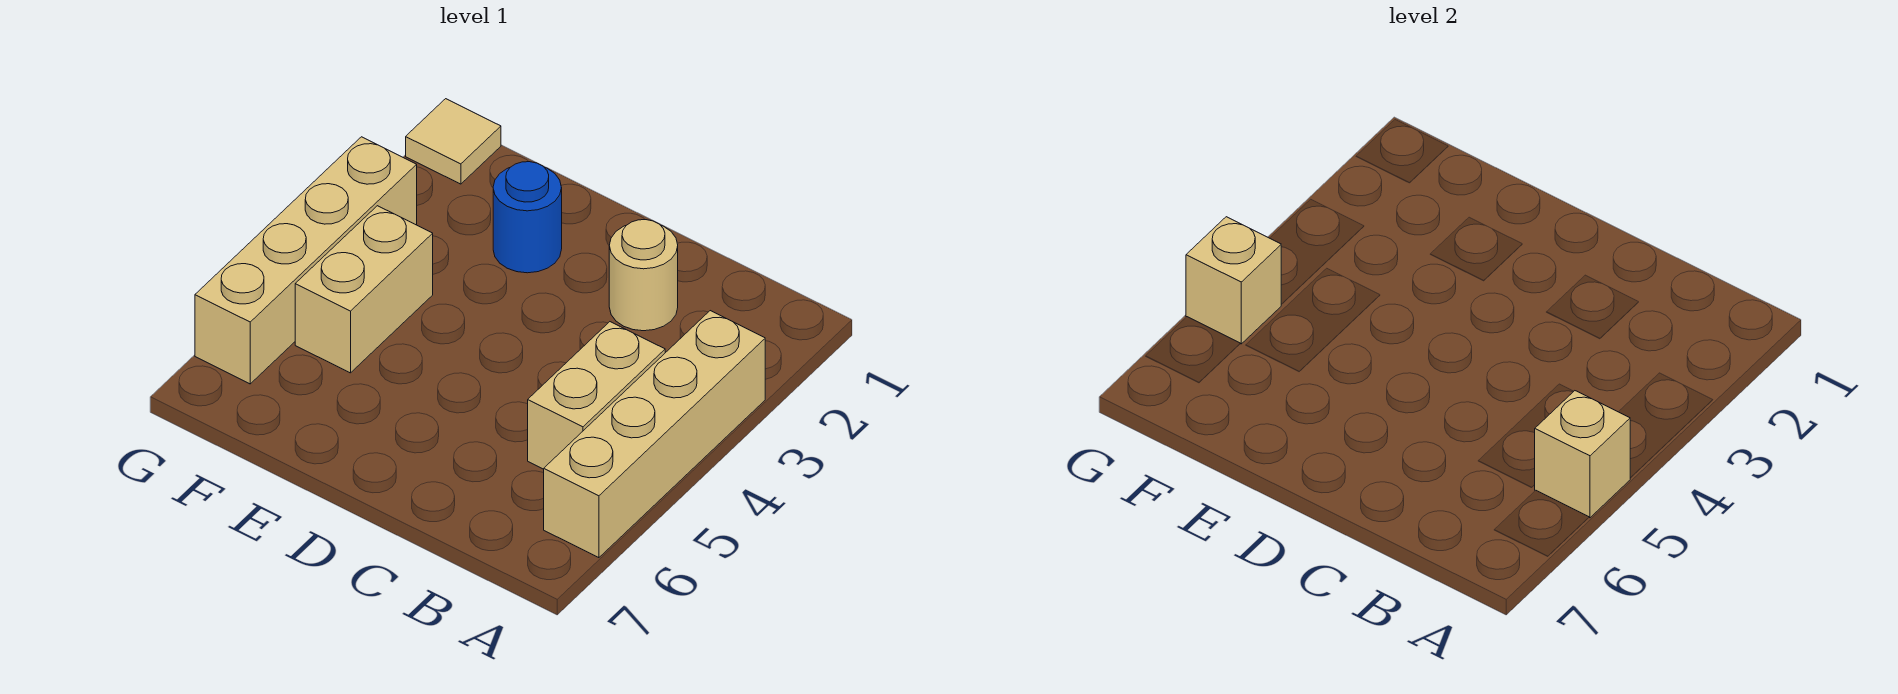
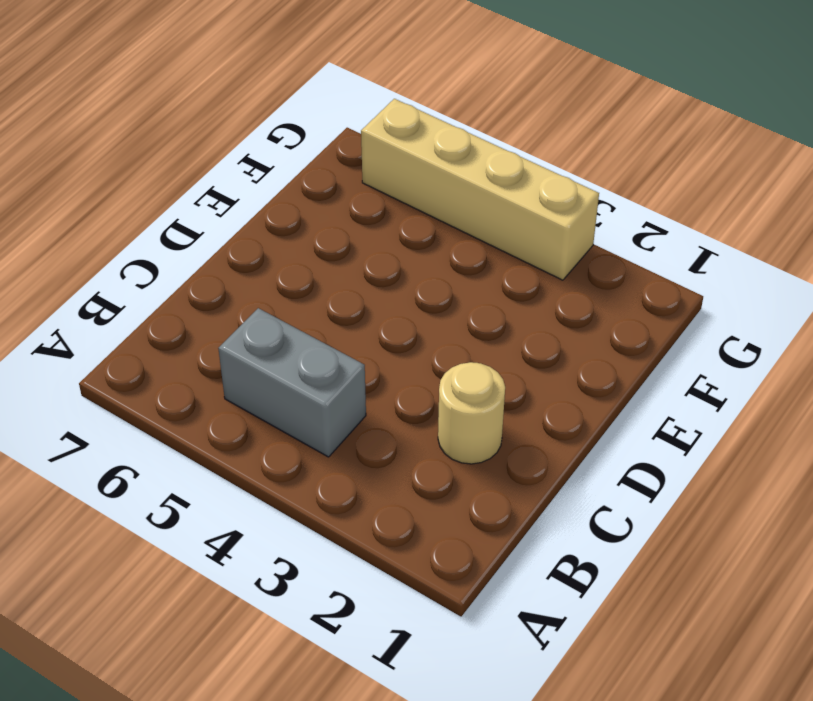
grey 1x2 brick [218,308,366,457] -> tan 1x2 brick [528,322,665,469]
none -> tan 1x4 brick [544,311,765,558]
none -> blue 1x1 round brick [493,162,562,273]

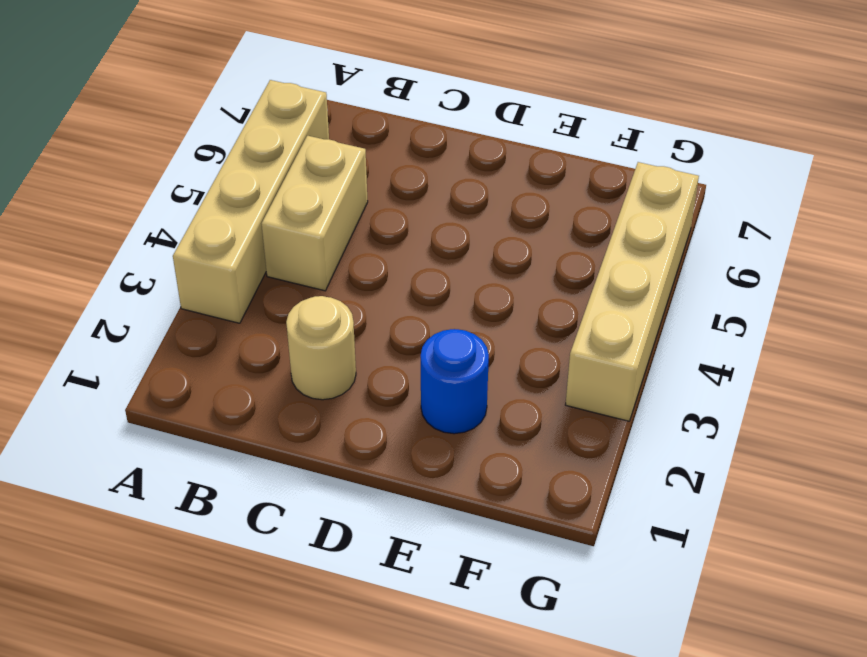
none -> tan 1x2 brick [295,206,433,373]
none -> tan 1x1 tile [406,99,501,184]

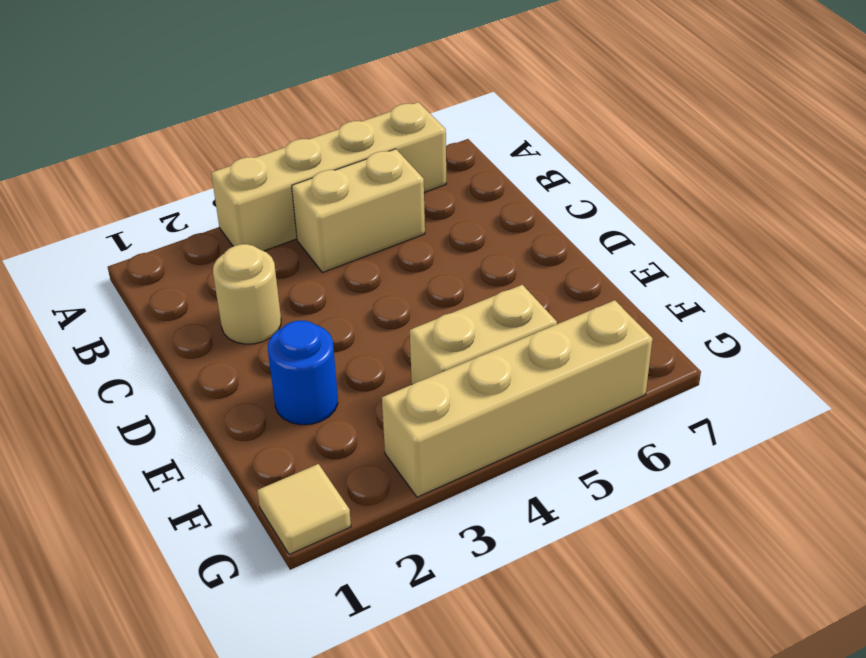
none -> tan 1x1 brick [1535,391,1630,518]
none -> tan 1x1 brick [1186,217,1281,344]

